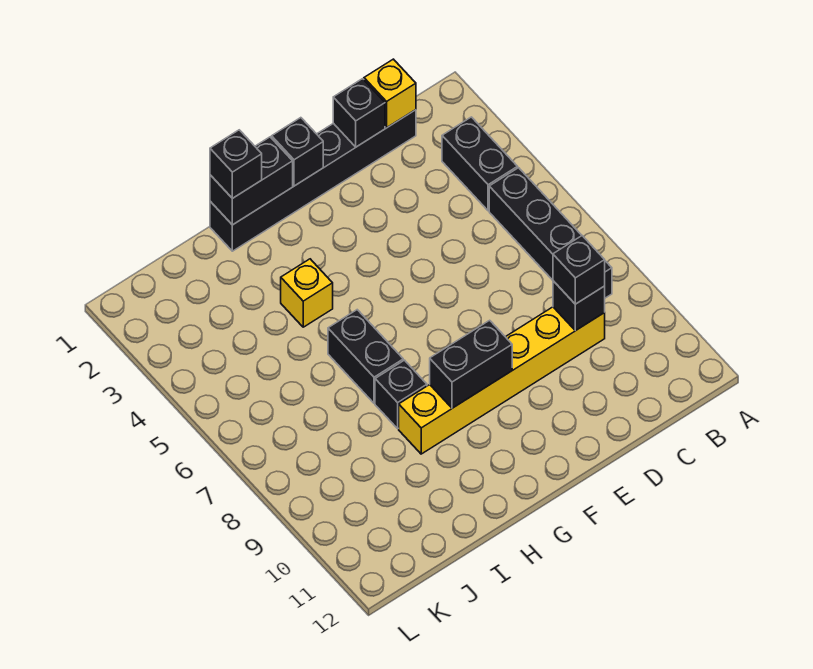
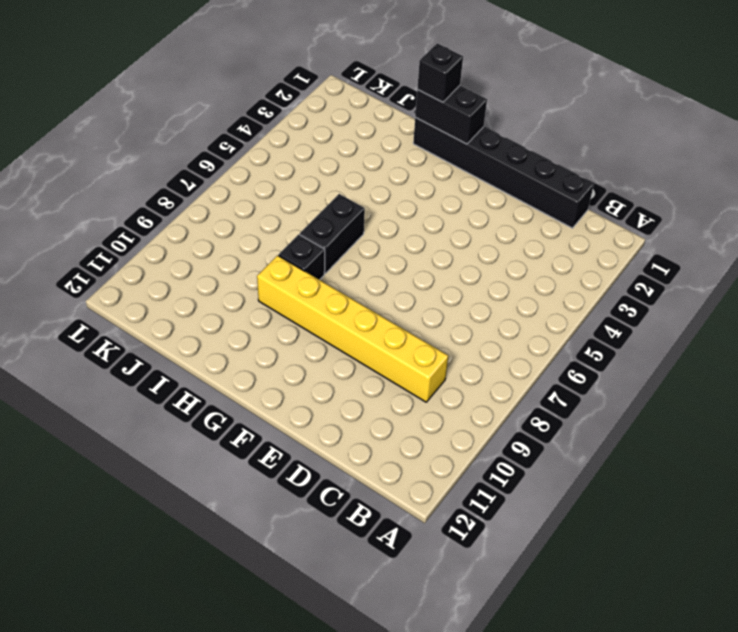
none -> black 1x2 brick [442,117,518,211]
none -> black 1x4 brick [489,168,612,298]
none -> yellow 1x1 brick [281,259,333,327]

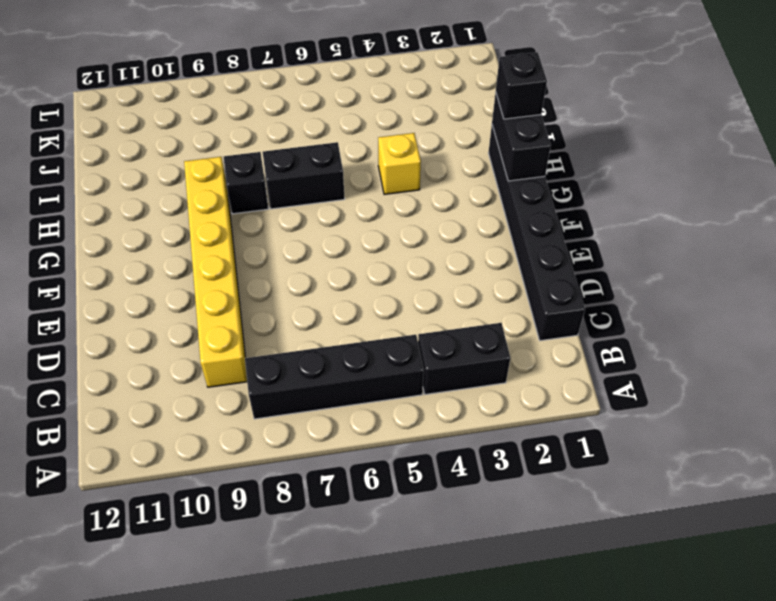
none -> yellow 1x1 brick [364,59,416,128]
none -> black 1x1 brick [553,281,605,331]
none -> black 1x1 brick [333,79,385,147]

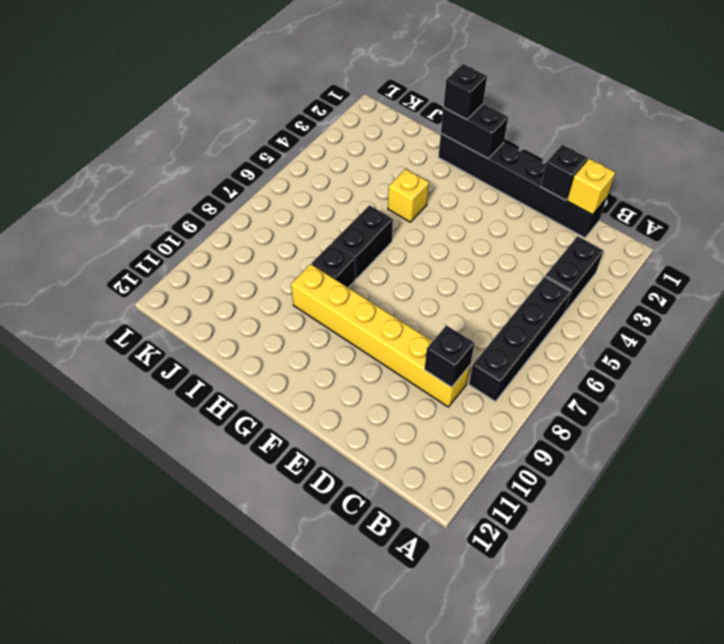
none -> black 1x1 brick [272,118,323,186]
none -> black 1x2 brick [430,320,512,408]
none -> black 1x1 brick [553,236,605,304]

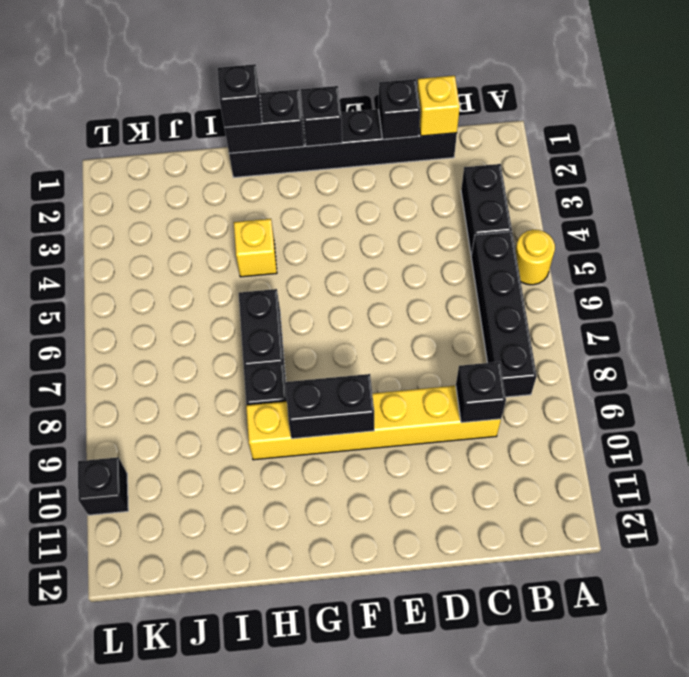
yellow 1x1 round brick [516,230,555,285] -> none
black 1x1 brick [78,457,128,515] -> black 1x1 brick moved to [553,236,605,304]

